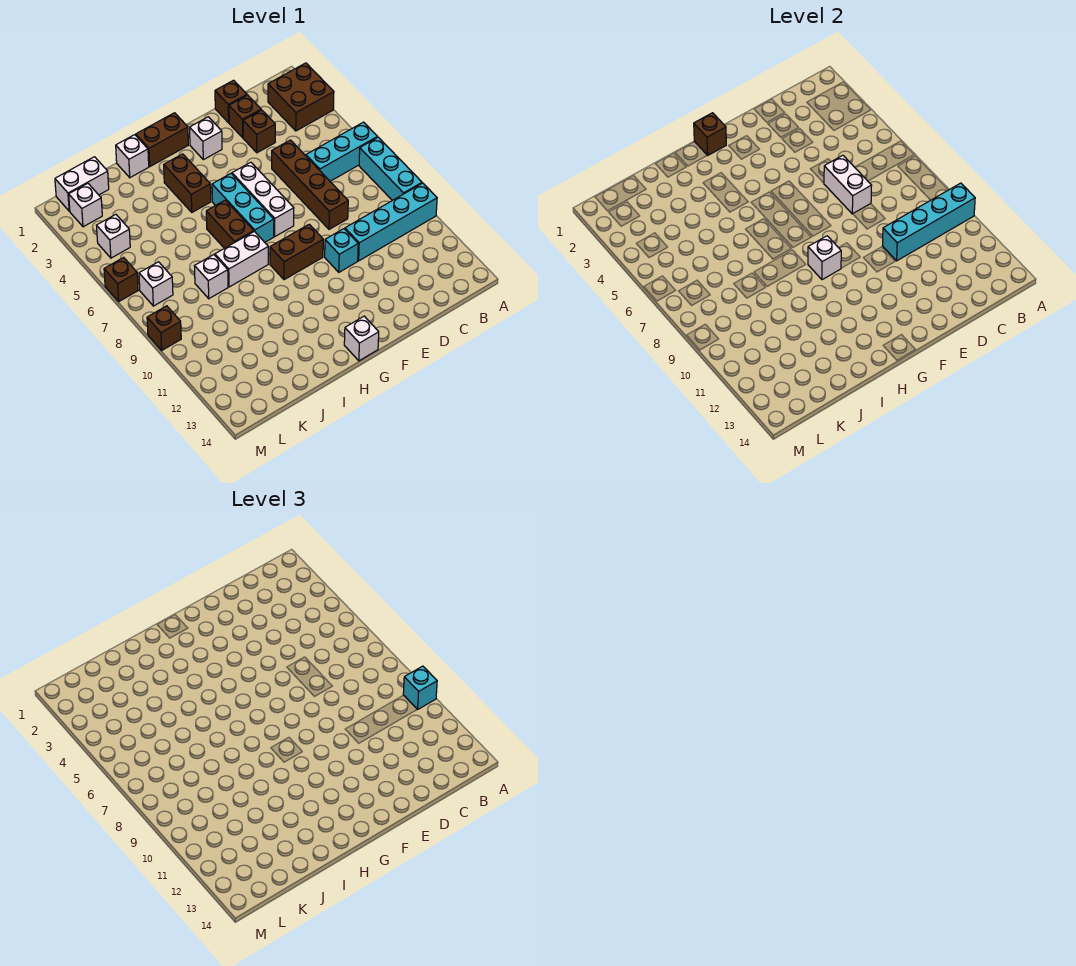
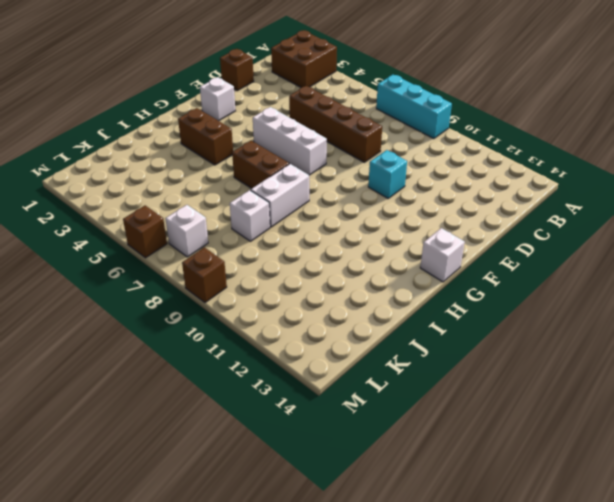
none -> cyan 1x3 brick [306,122,378,181]
none -> cyan 1x4 brick [345,183,437,261]
none -> brown 1x1 brick [229,95,261,138]
none -> brown 1x1 brick [243,110,275,153]

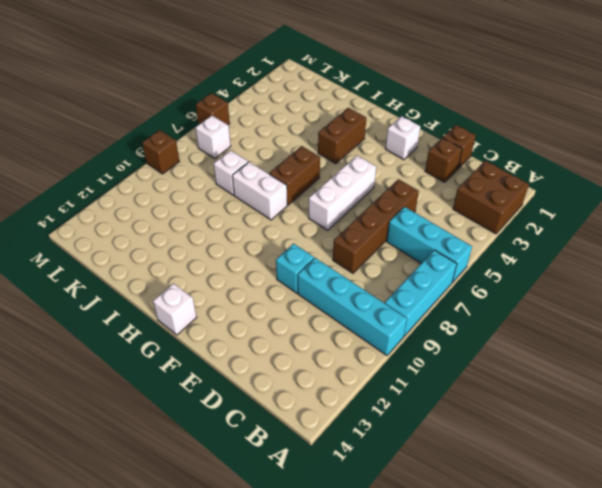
none -> brown 1x1 brick [243,110,275,153]
none -> brown 1x2 brick [270,224,323,280]
none -> brown 1x2 brick [136,113,188,166]
none -> cyan 1x3 brick [212,174,274,242]

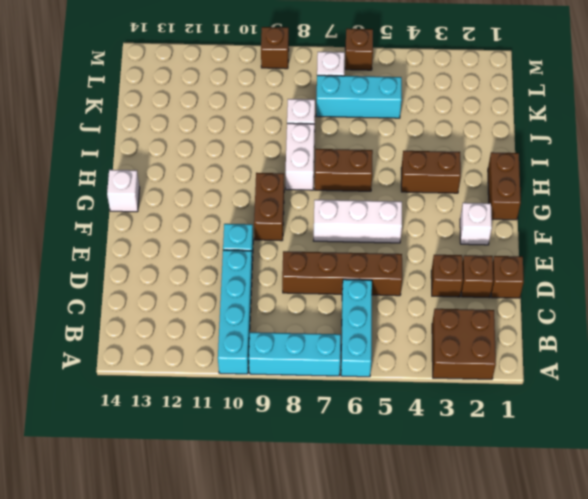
cyan 1x3 brick [316,75,402,118] -> cyan 1x3 brick moved to [212,174,274,242]
none -> white 1x1 brick [116,135,149,178]
none -> white 1x2 brick [55,157,109,211]
none -> white 1x1 brick [69,183,102,227]
none -> white 1x1 brick [97,214,130,258]

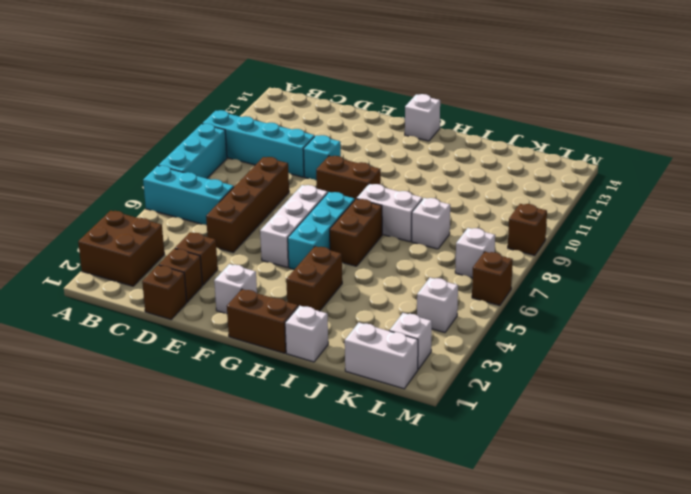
none -> cyan 1x4 brick [883,183,975,261]
none -> white 1x2 brick [824,155,872,214]
none -> brown 1x1 brick [694,113,726,156]
none -> white 1x1 brick [808,236,841,280]

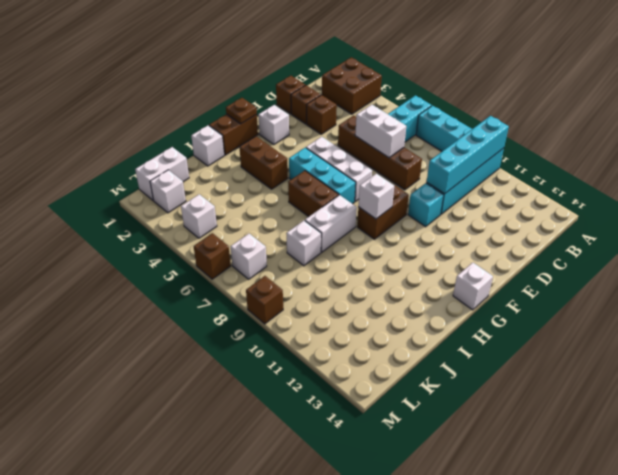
brown 1x1 plate [226,98,257,124] -> brown 1x1 brick [694,113,726,156]
none -> cyan 1x1 brick [403,666,437,710]

